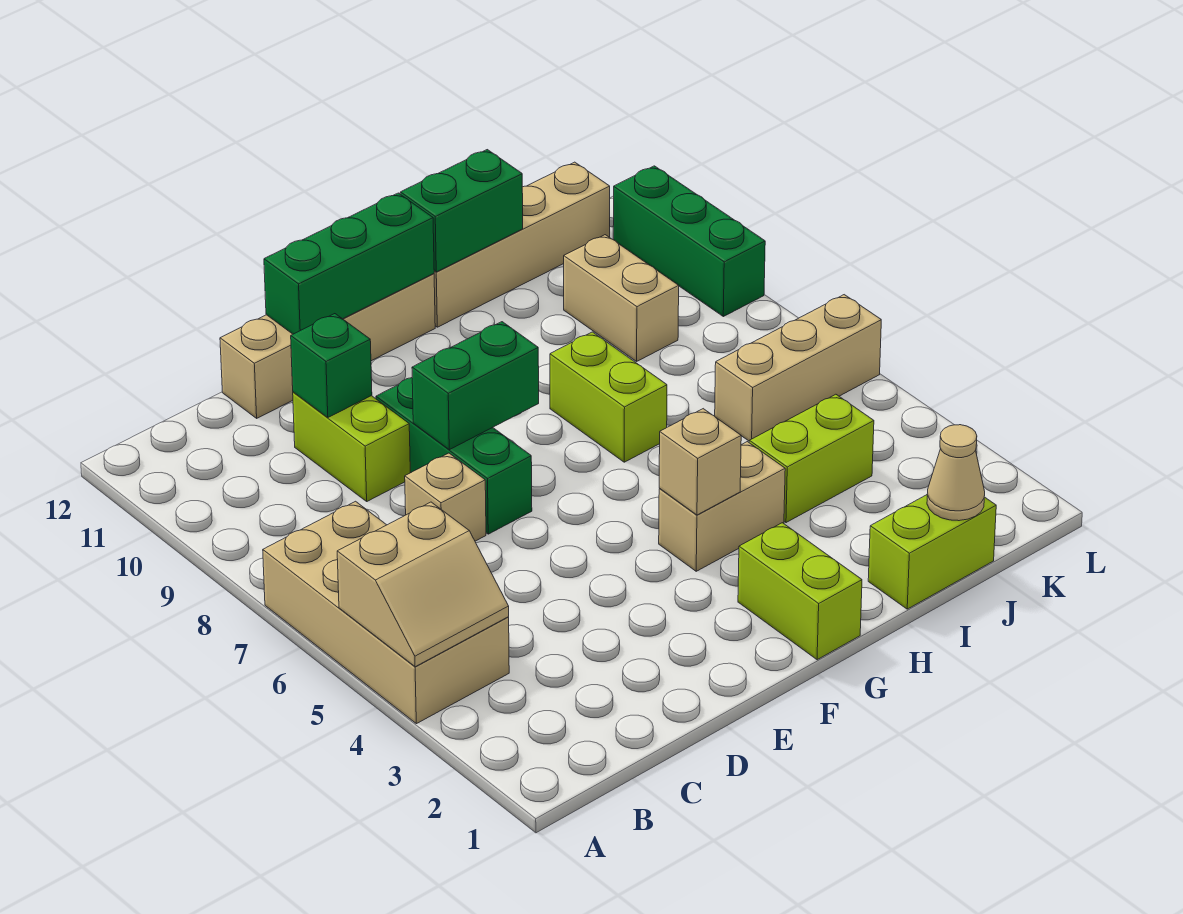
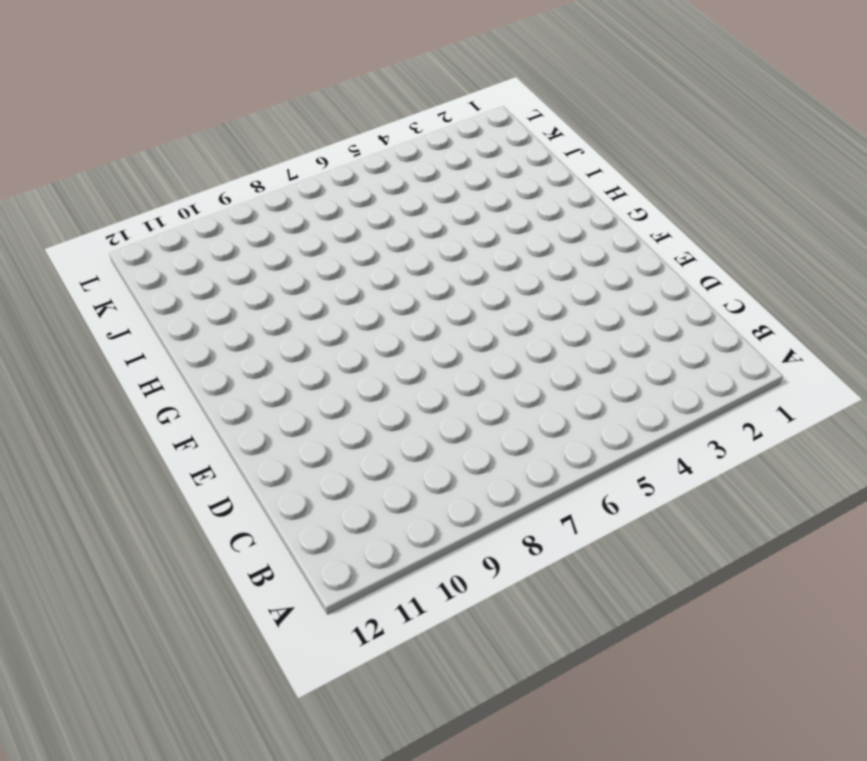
none -> tan 2x4 brick [263,501,509,724]
none -> tan 1x1 brick [405,453,486,541]
none -> lime 1x2 brick [293,392,410,501]

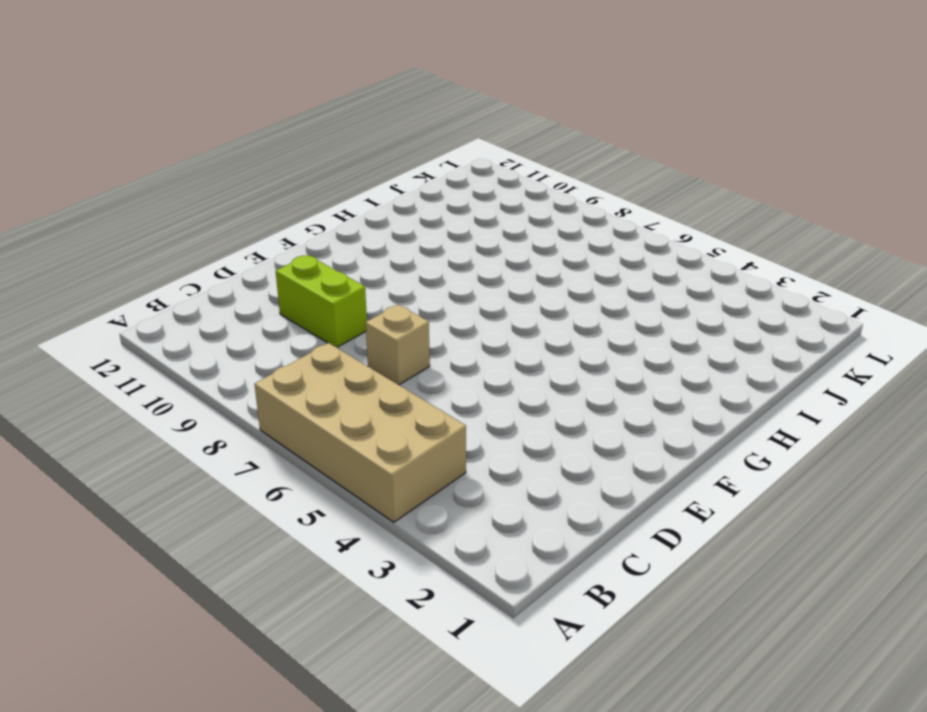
none -> tan 1x4 brick [220,274,435,418]
none -> green 1x3 brick [376,378,532,534]
none -> lime 1x2 brick [738,523,862,660]

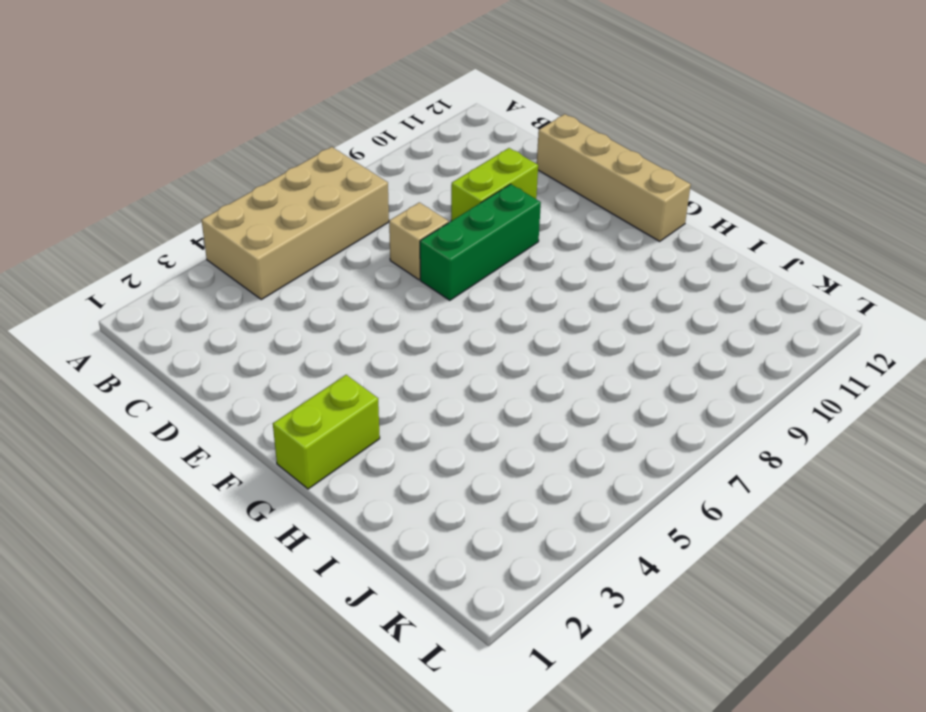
none -> tan 1x2 brick [659,442,785,571]
none -> lime 1x2 brick [550,332,667,462]
none -> tan 1x4 brick [434,162,610,327]

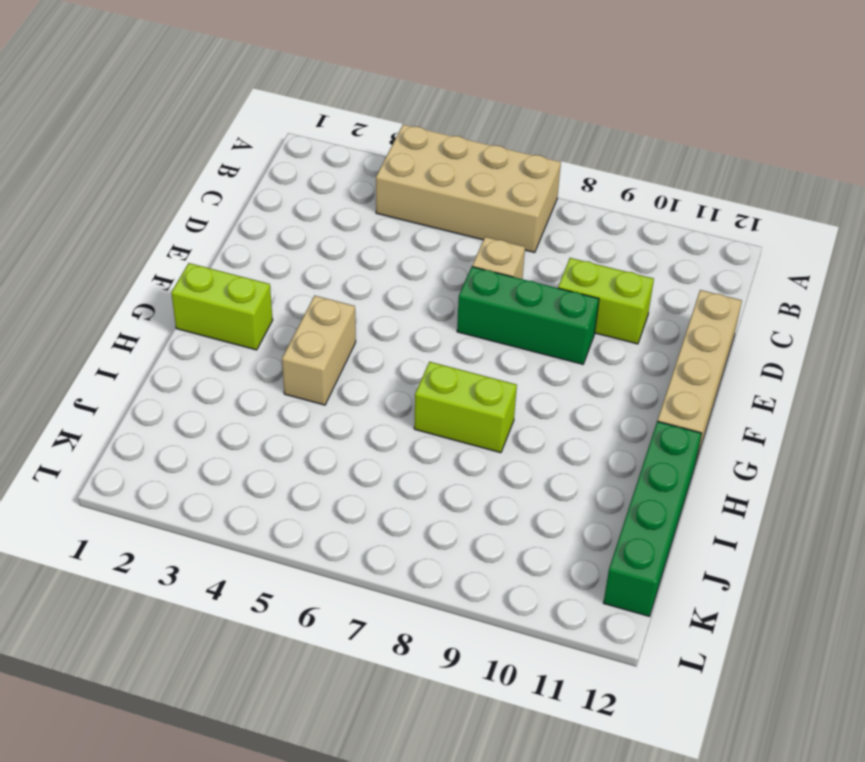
green 1x4 brick [604,421,702,616] -> tan 1x4 brick [434,162,610,327]
none -> lime 1x2 brick [868,495,996,609]
none -> lime 1x2 brick [749,394,874,523]
none -> tan 1x3 brick [715,295,881,441]

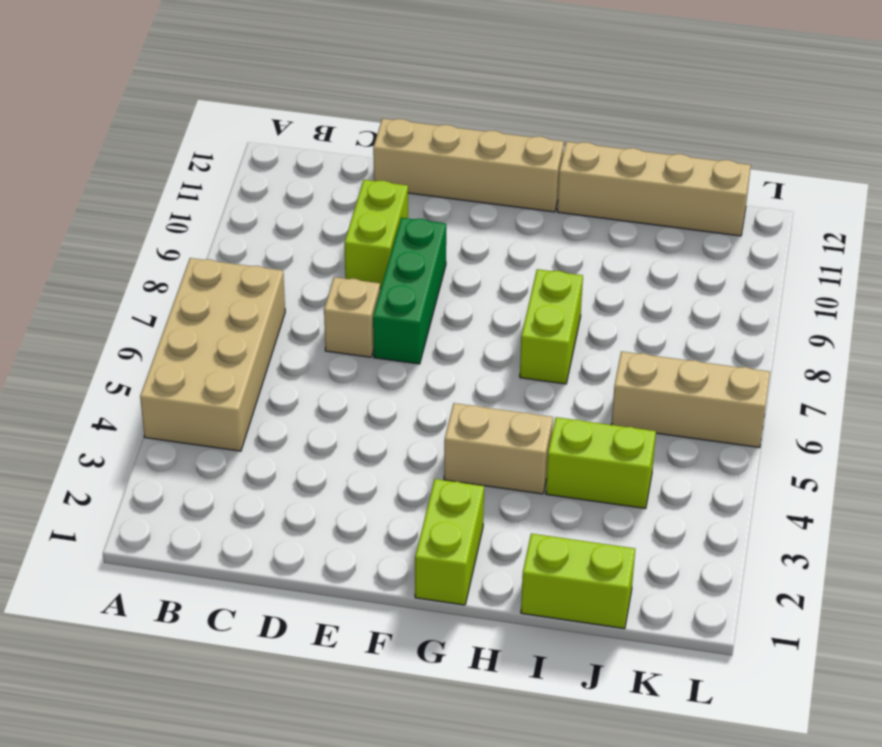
none -> tan 1x2 brick [564,235,679,361]
none -> green 1x3 brick [613,166,765,317]
none -> tan 2x2 slope [337,502,509,667]

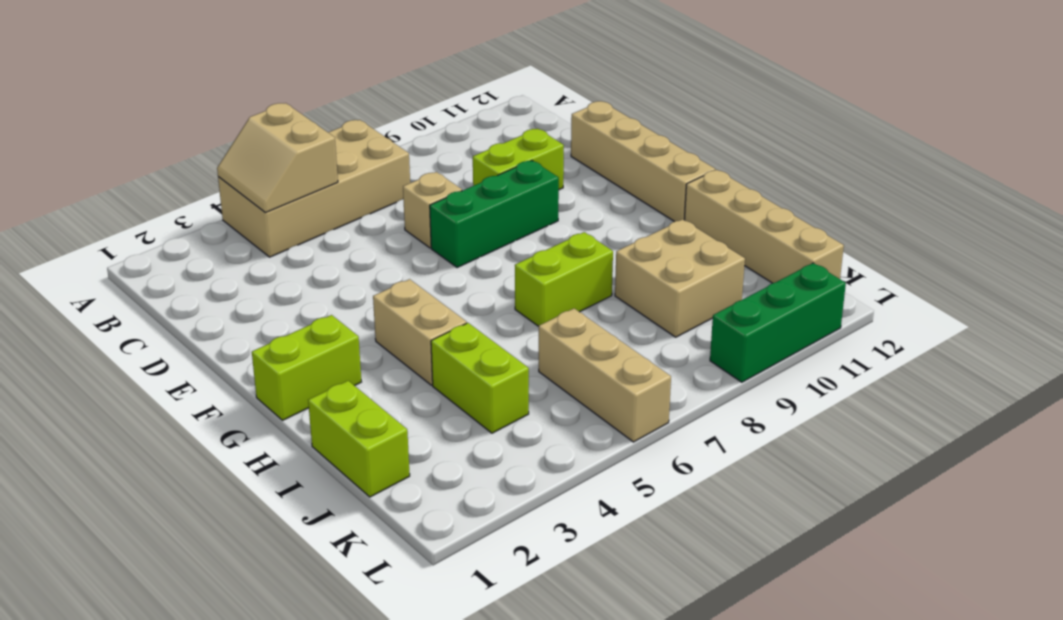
tan 2x2 brick [615,219,745,337] -> tan 1x2 brick [564,235,679,361]
none -> green 1x1 brick [291,314,372,418]
none -> green 1x2 brick [412,322,539,450]
none -> green 1x3 brick [264,193,434,334]

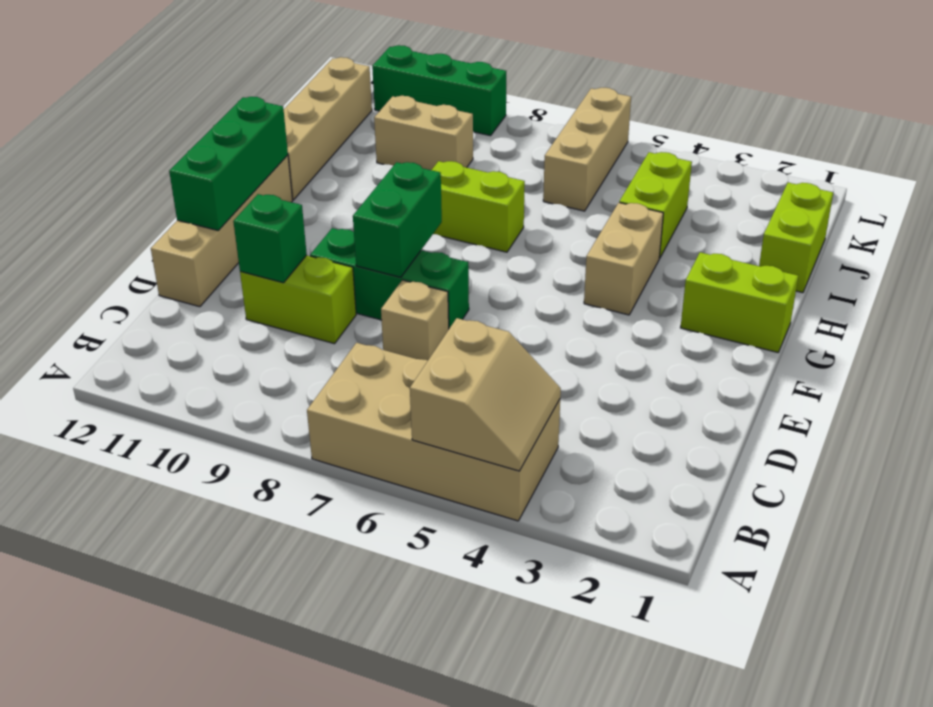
none -> tan 1x1 brick [659,409,741,515]
none -> green 1x2 brick [400,150,523,272]
none -> tan 1x1 cone [927,425,985,521]

